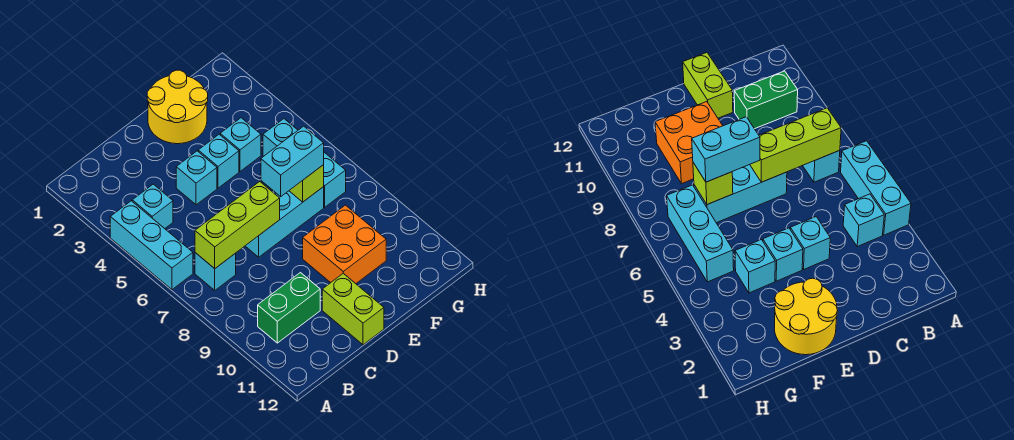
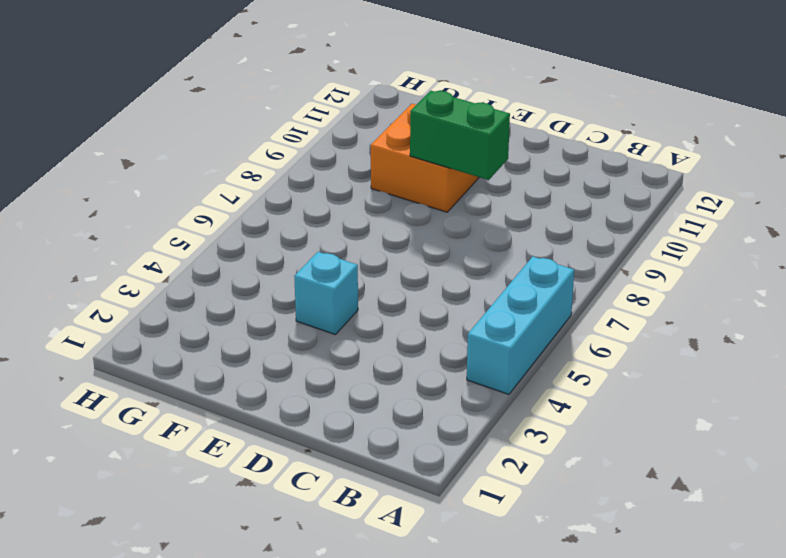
green 1x2 brick [410,91,510,180] -> green 1x2 brick moved to [258,273,320,343]
none -> cyan 1x1 brick [132,184,173,228]
none -> cyan 1x1 brick [195,253,236,290]
none -> cyan 1x1 brick [176,151,217,205]

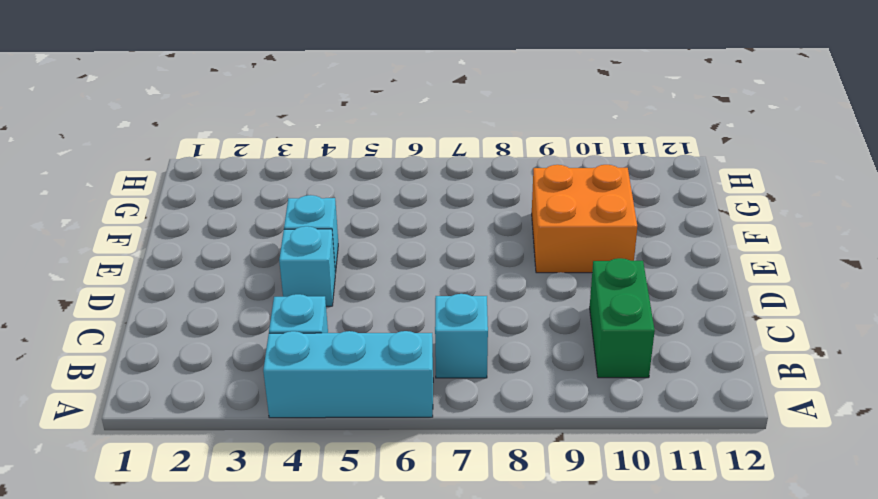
none -> cyan 1x3 brick [246,187,324,257]
none -> lime 1x2 brick [322,273,384,345]
none -> yellow 2x2 round brick [147,70,208,144]

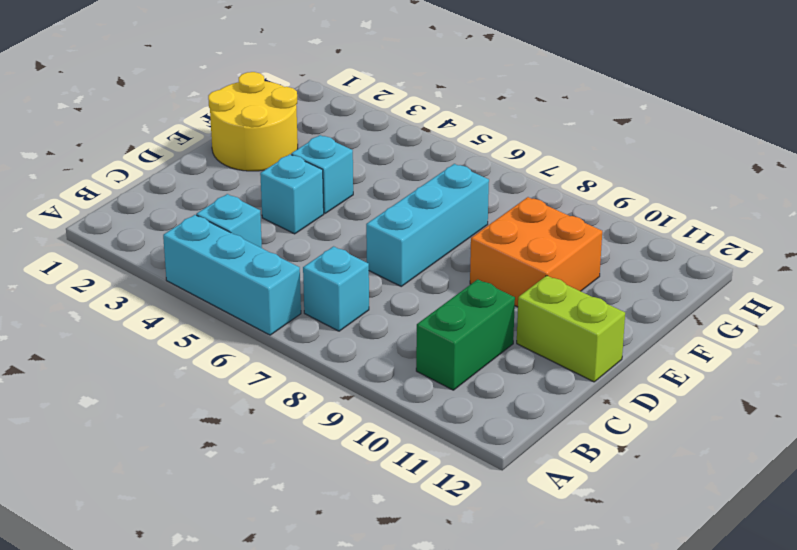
none -> cyan 1x1 brick [220,118,261,171]
none -> cyan 1x3 brick [263,119,346,207]
none -> lime 1x3 brick [195,182,280,269]

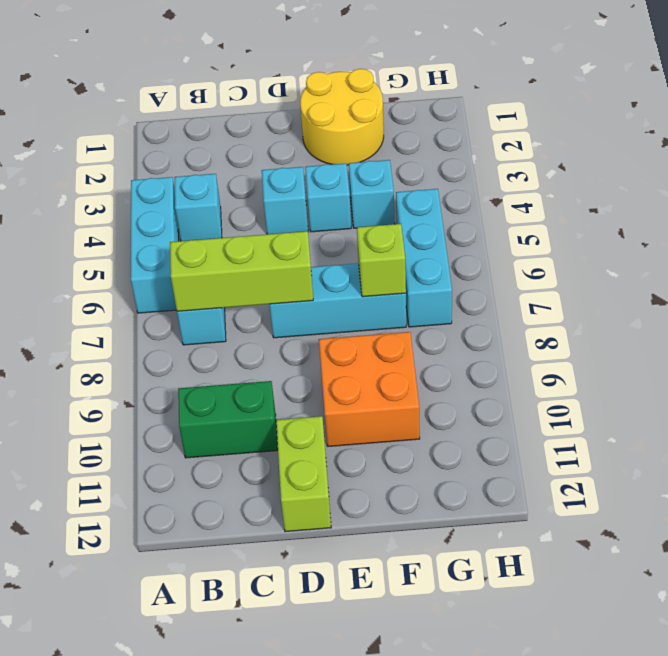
none -> cyan 1x2 brick [261,126,324,197]

